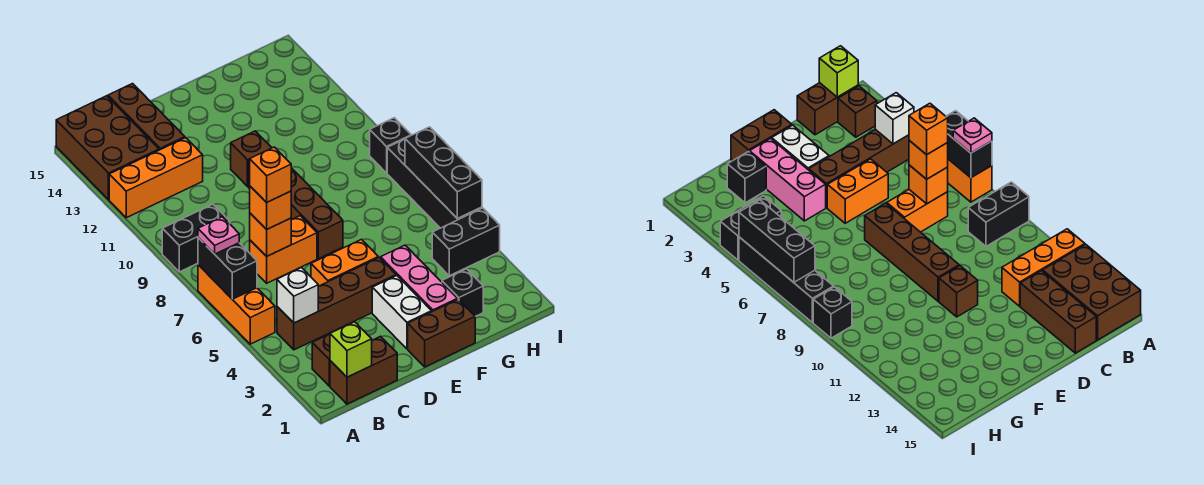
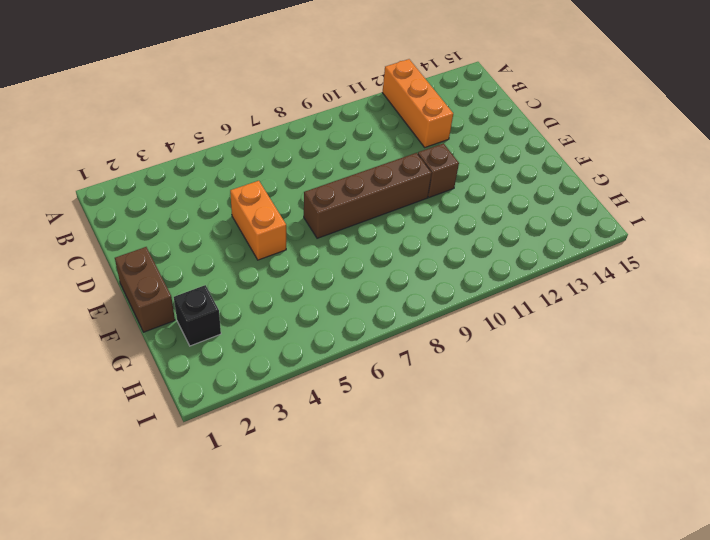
none -> orange 1x3 brick [198,265,275,344]
none -> black 1x2 brick [162,204,230,272]
none -> brown 2x3 brick [56,96,159,200]

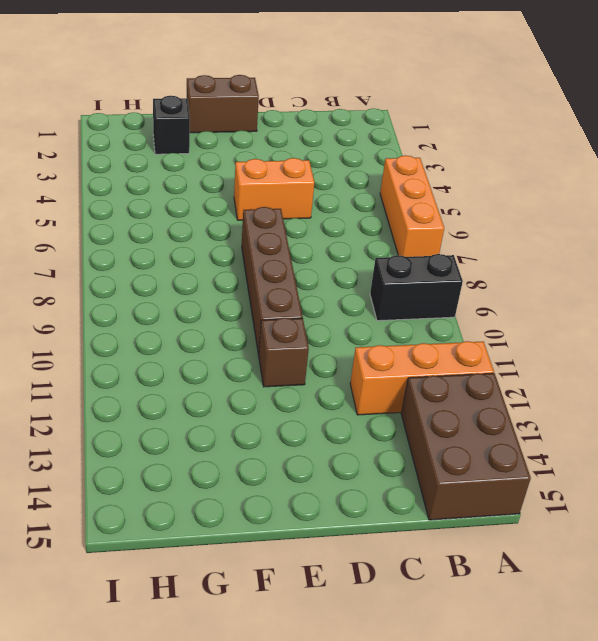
none -> brown 1x2 brick [330,336,397,404]
none -> brown 1x1 brick [312,334,330,386]
none -> brown 1x4 brick [277,258,396,350]

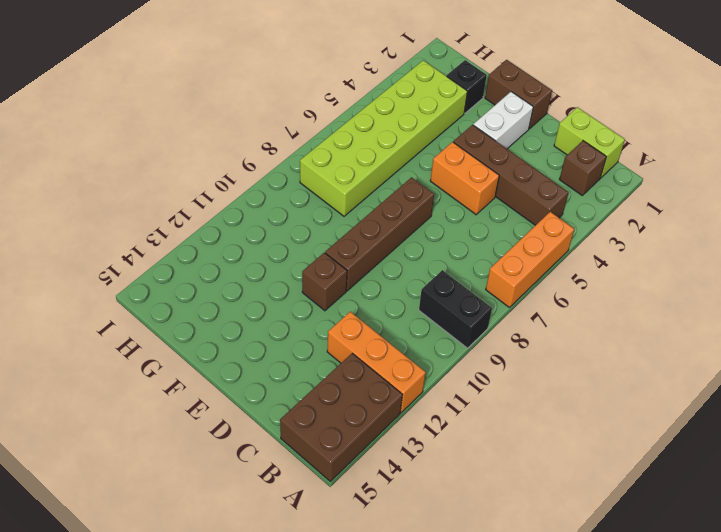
lime 1x2 brick [554,107,625,178] -> brown 1x2 brick [330,336,397,404]
lime 2x6 brick [300,60,468,216] -> black 1x2 brick [432,208,500,276]
none -> orange 1x2 brick [250,216,317,283]
none -> brown 1x3 brick [108,84,185,150]
none -> pink 1x3 brick [381,245,457,312]

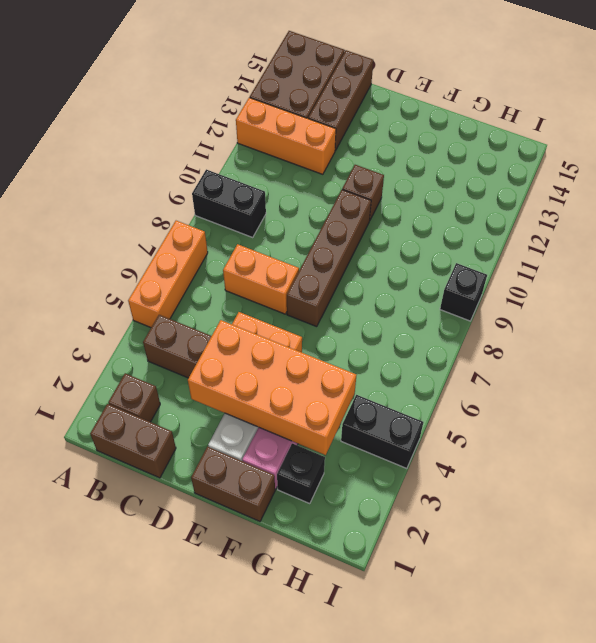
orange 2x4 brick [188,320,356,455] -> none
none -> black 1x4 brick [387,139,482,228]
none -> black 1x2 brick [198,238,257,299]
none -> lime 1x1 brick [330,322,372,377]

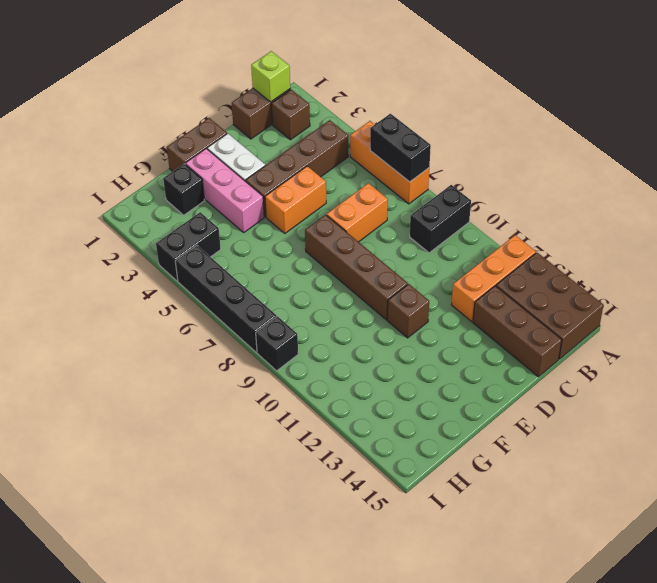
none -> white 1x1 brick [277,268,318,323]
none -> orange 1x1 brick [250,213,291,257]
none -> black 1x3 brick [405,127,482,219]

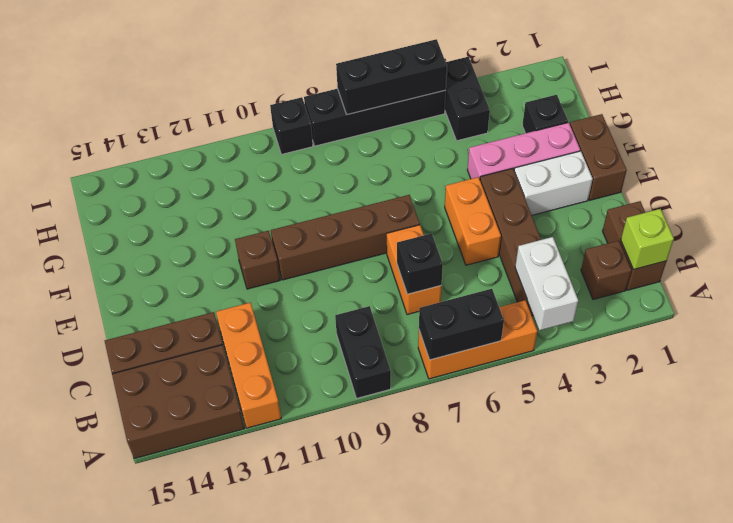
white 1x2 brick [515,237,578,330] -> white 1x1 brick [277,268,318,323]
black 1x1 brick [397,233,443,294] -> orange 1x1 brick [250,213,291,257]
none -> pink 1x1 plate [198,217,239,254]
none -> orange 1x1 brick [250,186,291,230]
none -> orange 1x1 brick [250,147,291,203]

